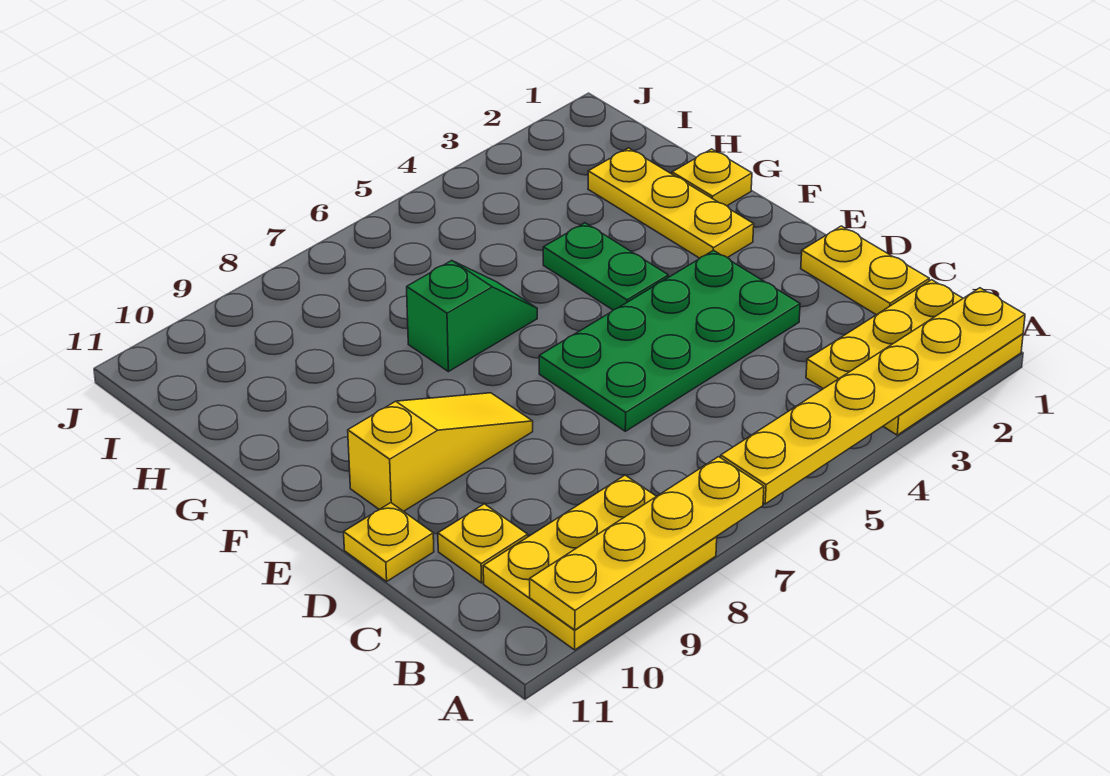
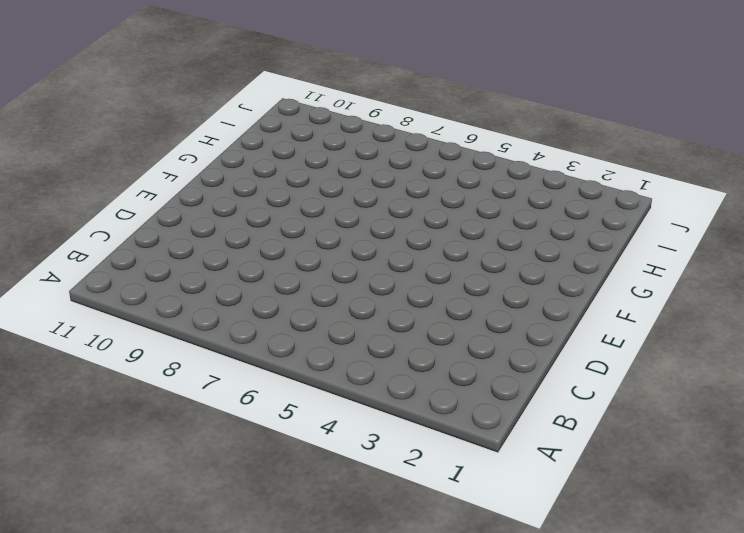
none -> yellow 2x3 plate [806,280,1023,435]
none -> yellow 2x3 plate [483,475,717,650]
none -> yellow 1x2 plate [801,226,929,315]

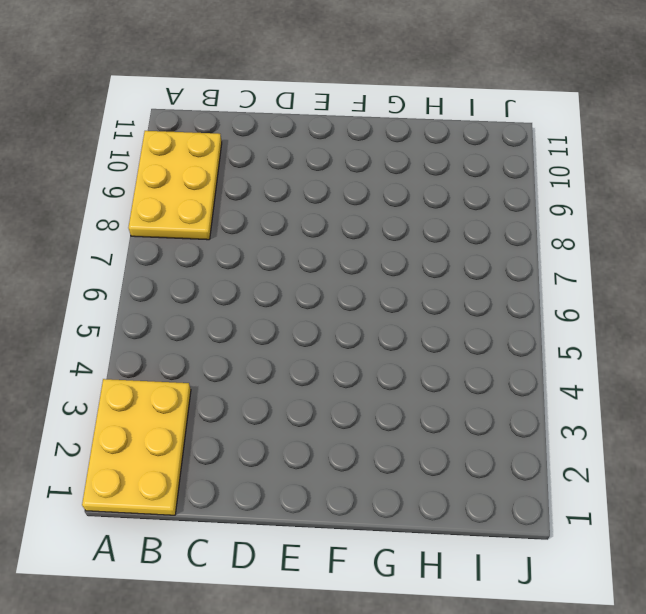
none -> yellow 1x2 plate [801,226,929,315]
none -> yellow 1x1 plate [438,504,528,583]
none -> green 2x4 plate [539,250,800,431]

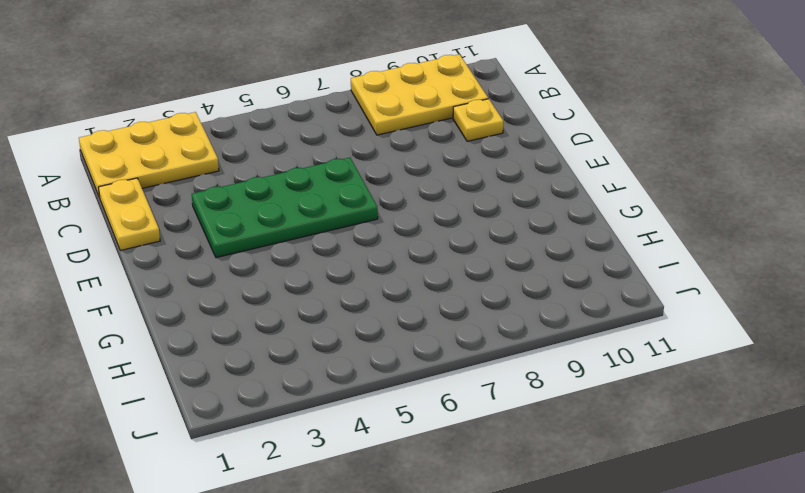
none -> yellow 1x1 plate [344,503,434,581]
none -> yellow 1x3 slope [348,393,533,511]
none -> yellow 1x3 plate [588,148,754,258]

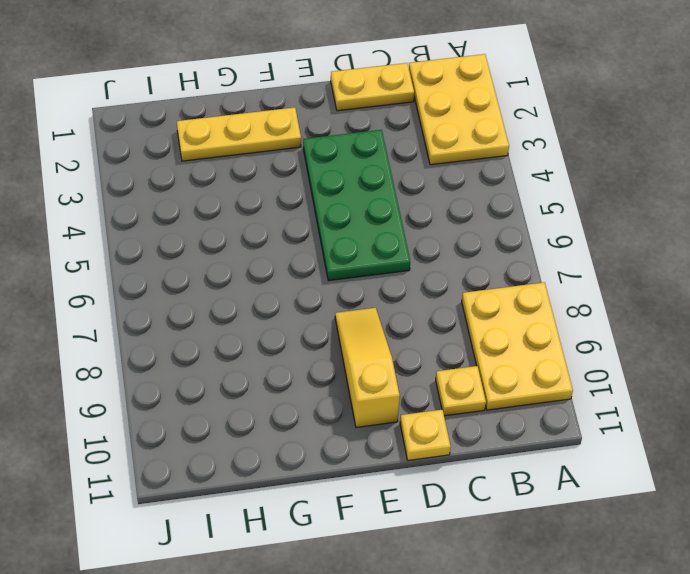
none -> green 1x2 plate [543,223,668,310]
none -> yellow 1x1 plate [672,149,752,206]
none -> green 1x2 slope [407,261,537,372]

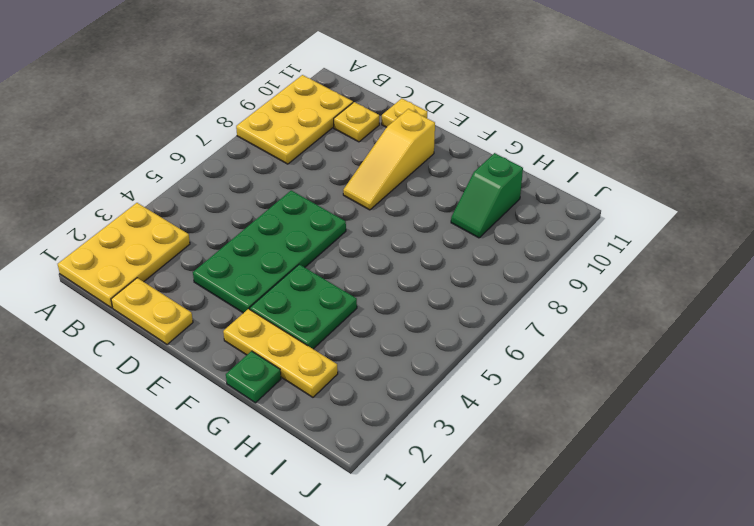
green 2x2 plate [250,264,357,349] -> green 1x2 plate [543,223,668,310]
green 1x1 plate [226,351,281,403] -> yellow 1x1 plate [672,149,752,206]
green 1x2 slope [451,153,523,238] -> green 1x2 slope moved to [407,261,537,372]
none -> yellow 1x6 plate [721,288,1025,504]
none -> yellow 1x4 plate [530,457,764,630]

